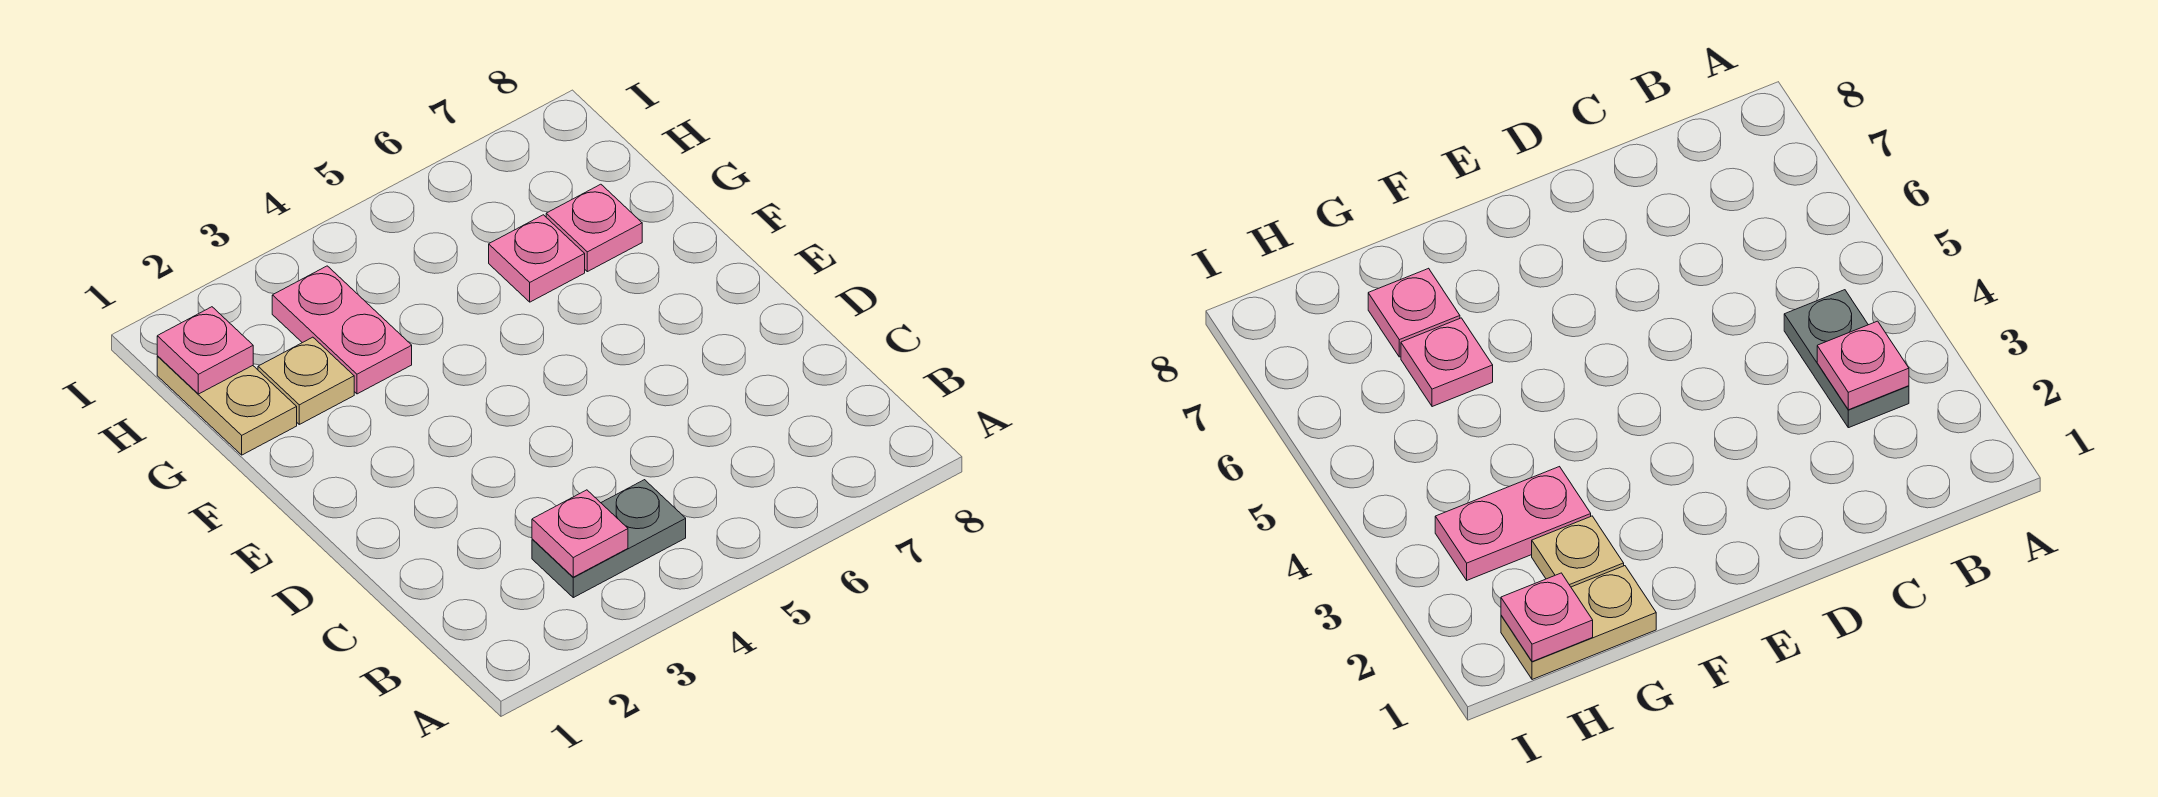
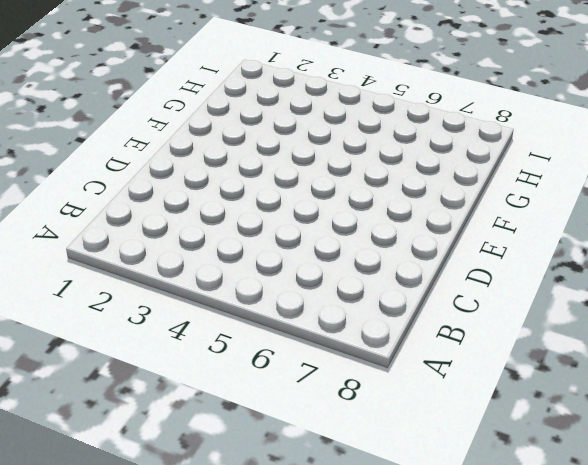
none -> grey 1x2 plate [532,480,686,598]
none -> tan 1x2 plate [157,356,297,455]

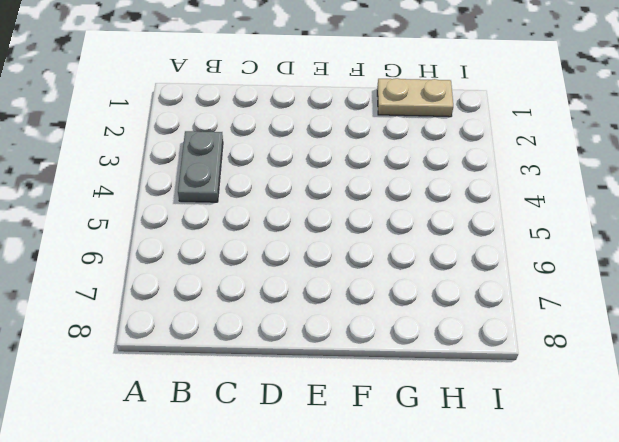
none -> tan 1x1 plate [258,337,354,424]
none -> pink 1x2 plate [272,266,412,394]

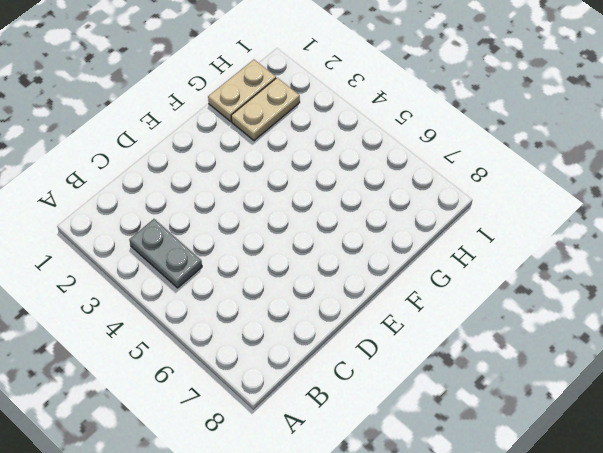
tan 1x2 plate [231,78,300,141] -> tan 1x1 plate [258,337,354,424]
none -> pink 1x2 plate [272,266,412,394]
none -> pink 1x1 plate [489,215,585,302]

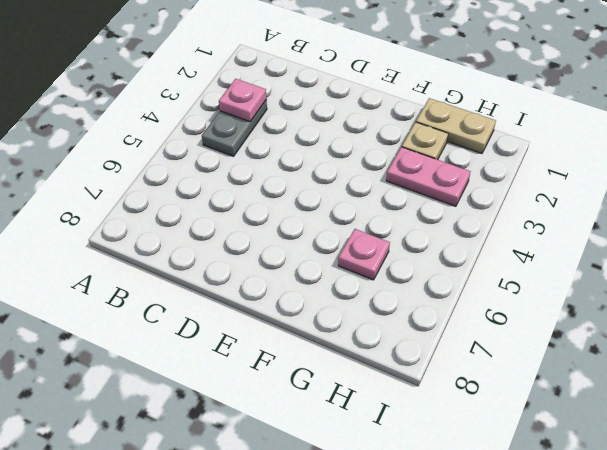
none -> pink 1x1 plate [546,184,642,272]
none -> pink 1x1 plate [157,307,253,394]

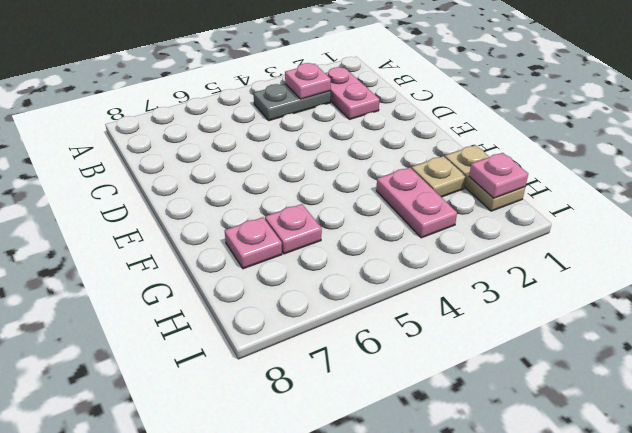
pink 1x2 plate [325,67,379,119] -> none

